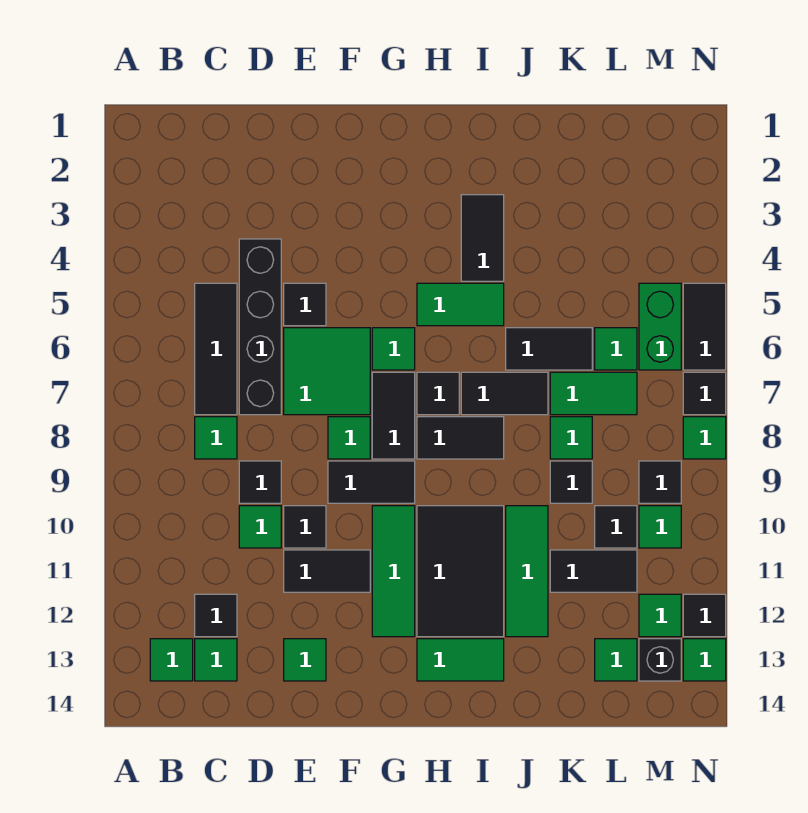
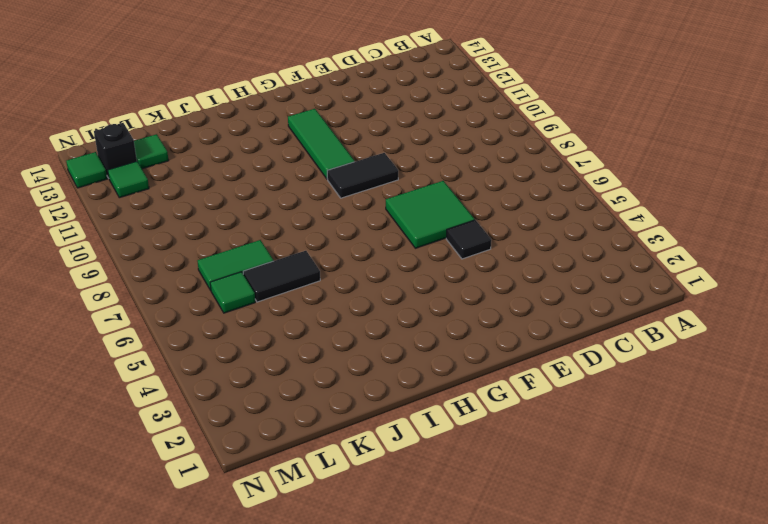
none -> green 1x1 tile [150,639,193,681]
none -> black 1x3 tile [195,283,237,415]
none -> green 1x1 tile [195,417,237,459]
none -> black 1x1 tile [195,594,237,637]

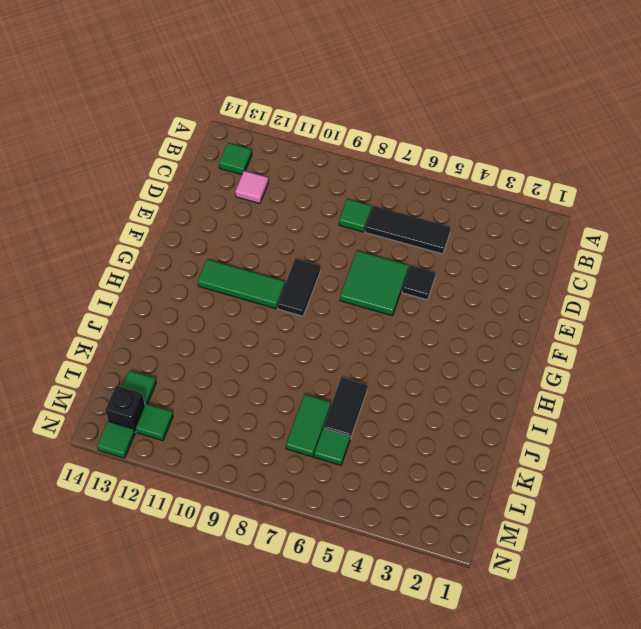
pink 1x1 tile [235,171,269,203] -> black 1x1 tile [195,594,237,637]
none -> green 1x1 tile [195,639,237,681]
none -> black 1x4 brick [239,239,281,415]
none -> black 1x1 tile [239,461,281,503]
none -> green 1x1 tile [239,506,281,548]

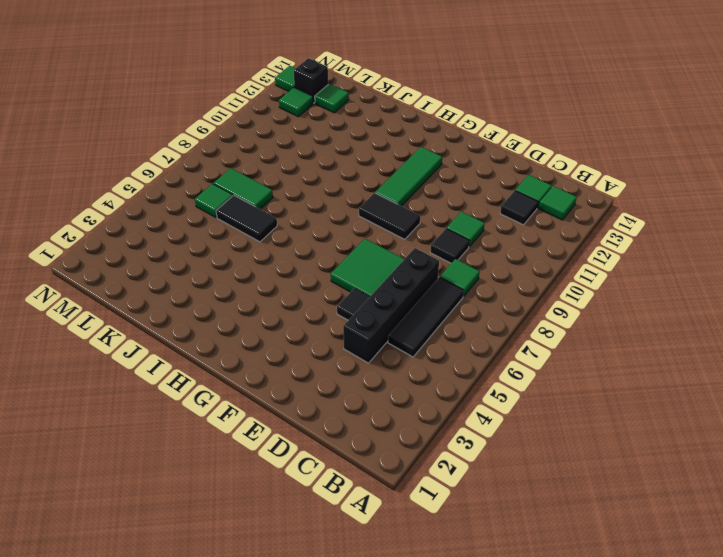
none -> black 1x1 tile [284,506,326,548]
none -> black 1x2 tile [284,550,370,592]
none -> green 1x1 tile [284,639,326,681]
none -> green 1x1 tile [328,417,370,459]

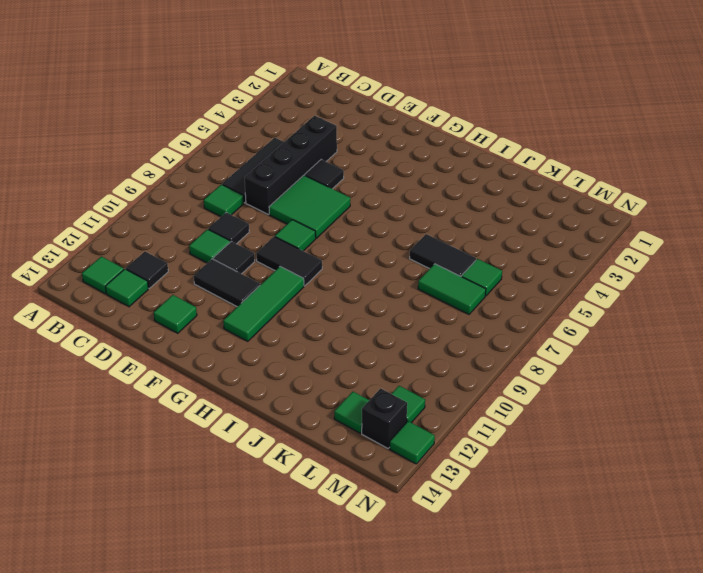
none -> green 1x1 tile [372,328,415,370]
none -> black 1x2 tile [372,372,415,459]
none -> green 1x2 tile [417,283,504,326]
none -> black 1x1 tile [417,372,459,415]

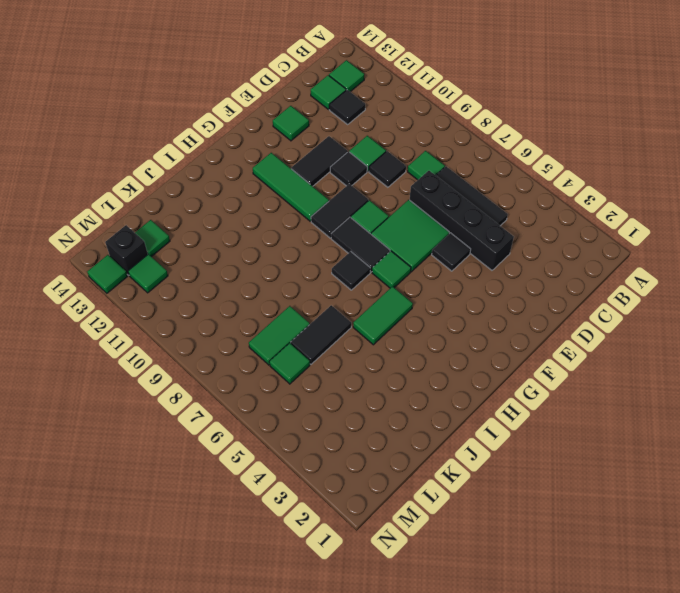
none -> black 1x2 tile [417,417,504,459]
none -> black 2x3 tile [417,506,504,637]
none -> green 1x2 tile [417,639,504,681]
none -> black 1x2 tile [461,195,504,281]

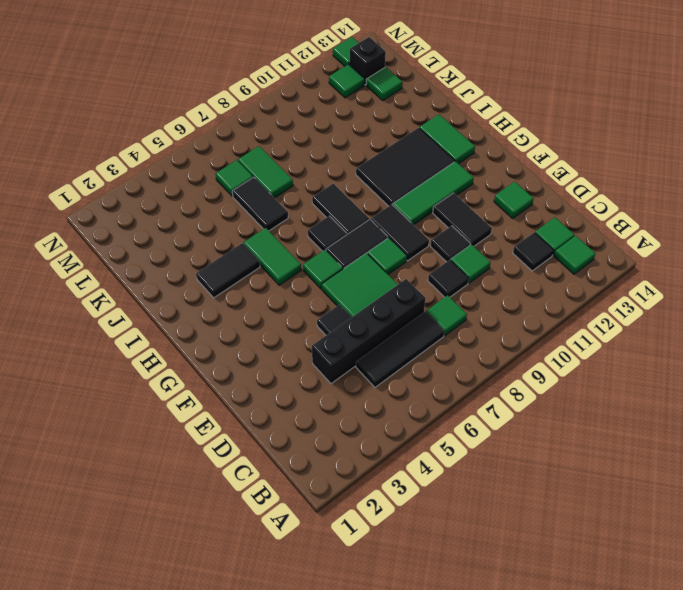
none -> black 1x2 tile [461,372,548,415]
none -> green 1x3 tile [506,506,548,637]
none -> green 1x1 tile [550,417,592,459]
none -> black 1x1 tile [550,461,592,503]

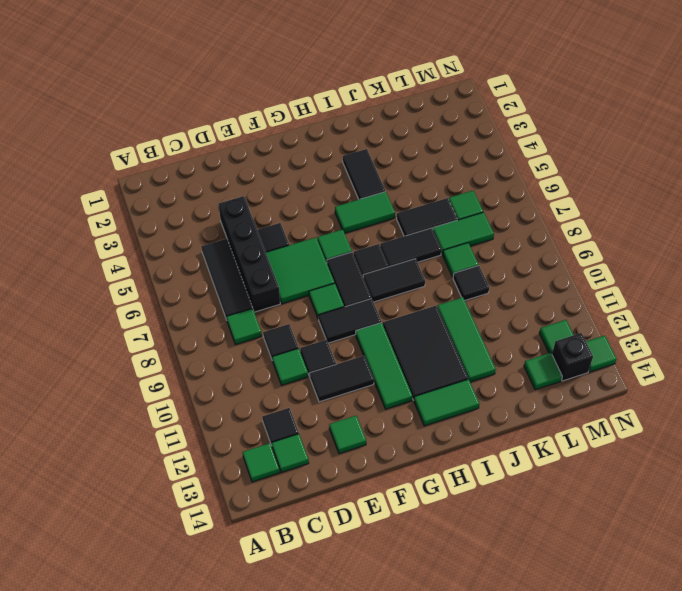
none -> black 1x2 tile [550,550,637,592]
none -> black 1x1 tile [595,506,637,548]
none -> green 1x2 brick [639,283,681,370]
none -> black 1x1 tile [639,461,681,503]

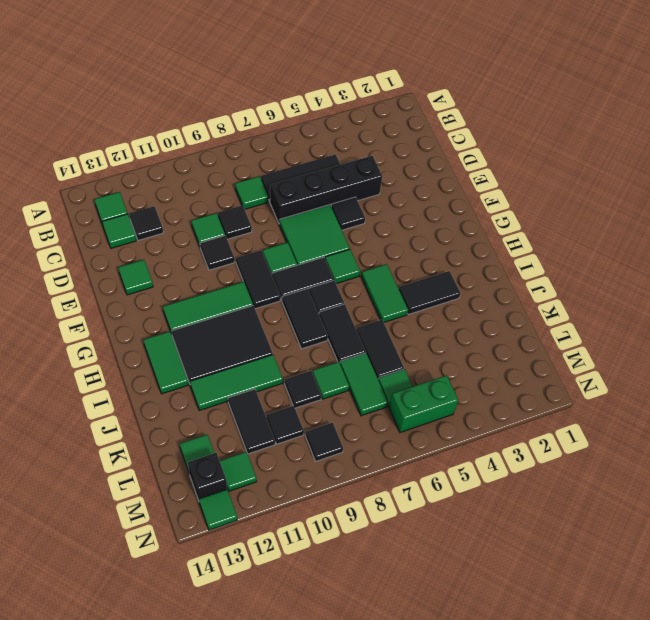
none -> black 1x2 tile [284,550,370,592]
none -> green 1x1 tile [639,506,681,548]
none -> black 1x2 tile [683,283,726,370]
none -> black 1x1 tile [683,372,726,415]

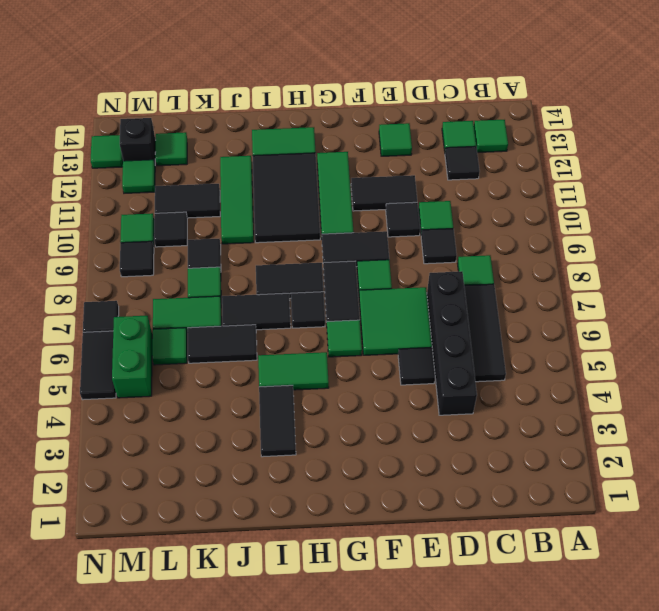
none -> green 1x1 tile [683,417,726,459]
none -> black 1x1 tile [683,594,726,637]

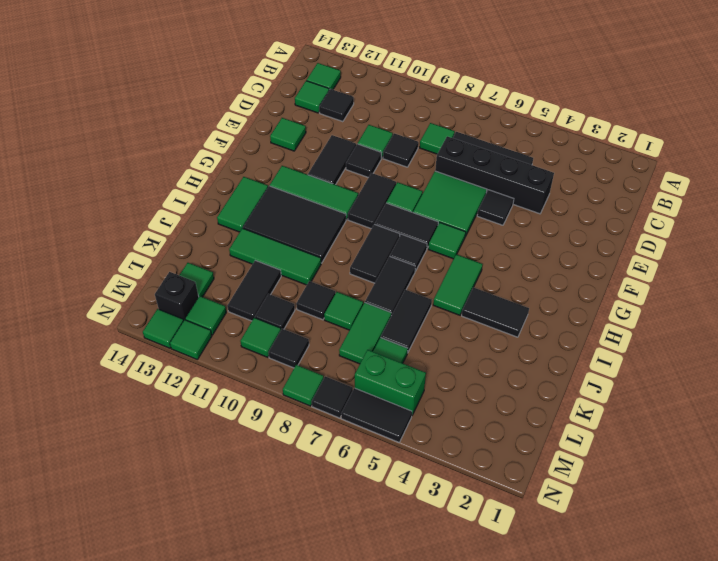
green 1x1 tile [170,320,212,359] -> black 1x1 tile [683,594,726,637]

